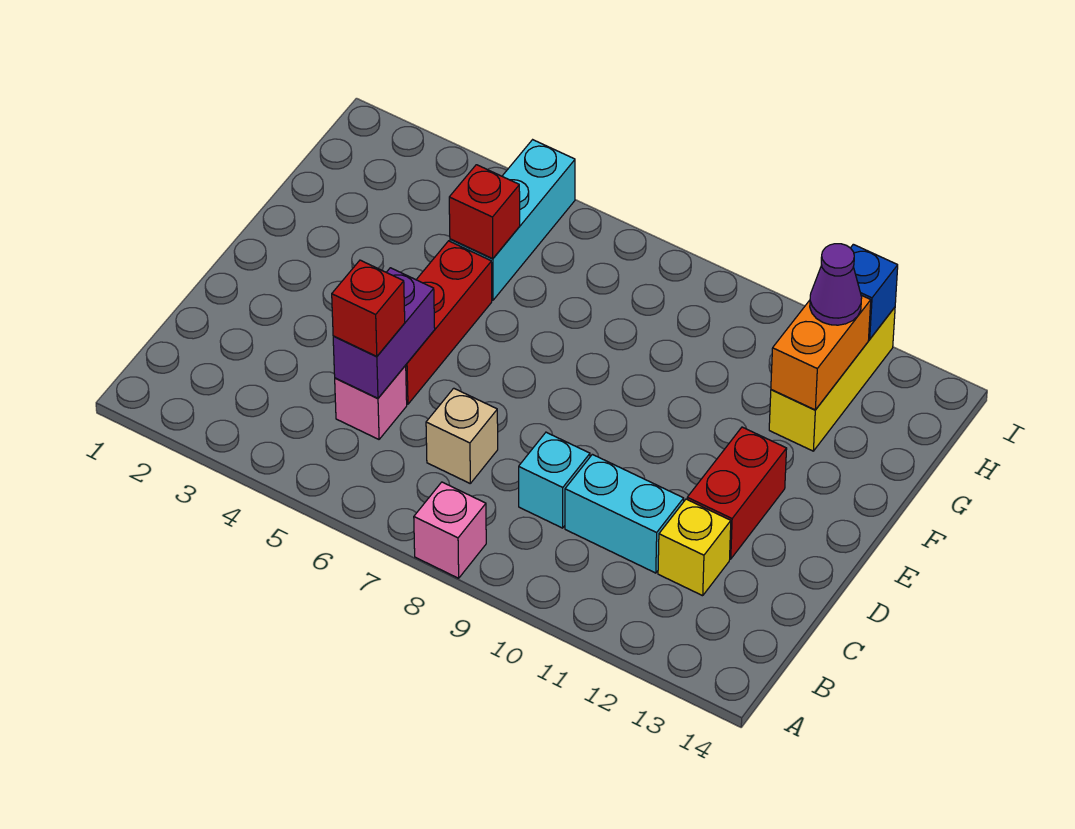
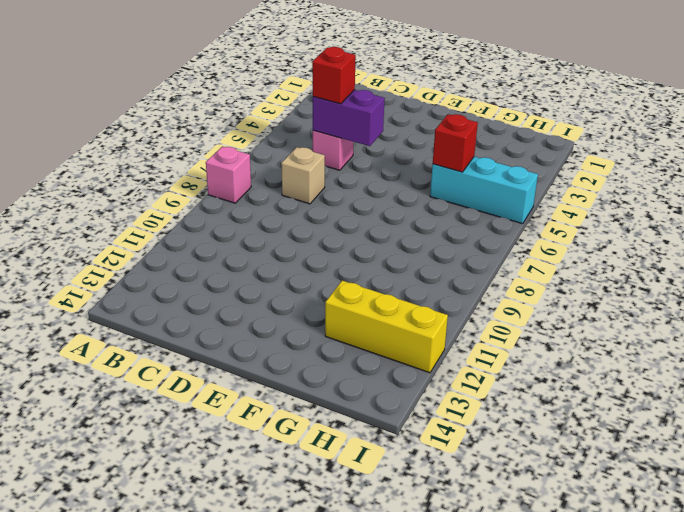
none -> cyan 1x1 brick [519,432,590,528]
none -> cyan 1x2 brick [565,454,684,573]
none -> yellow 1x1 brick [658,499,731,596]

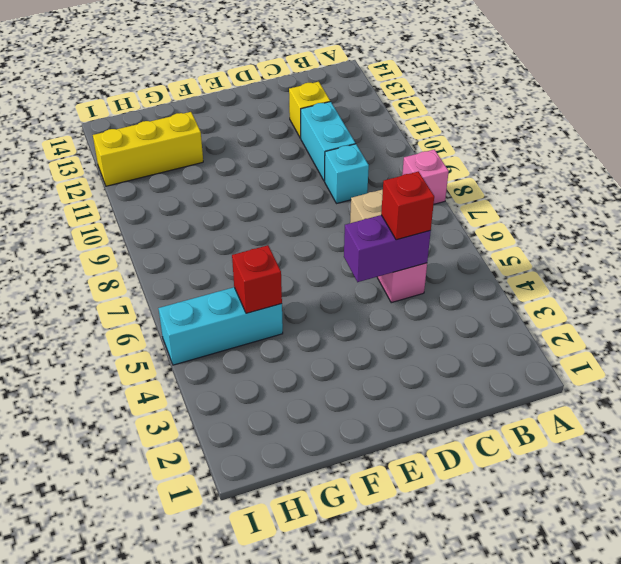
none -> red 1x3 brick [405,241,492,404]
none -> red 1x2 brick [687,427,787,559]
none -> orange 1x2 brick [771,295,871,410]

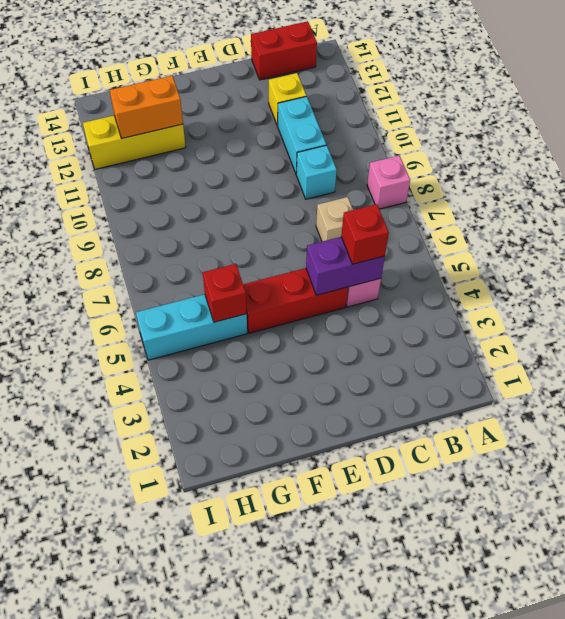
red 1x2 brick [251,21,317,80] -> red 1x2 brick moved to [687,427,787,559]
none -> blue 1x1 brick [851,244,898,339]
none -> purple 1x1 cone [810,244,862,325]

